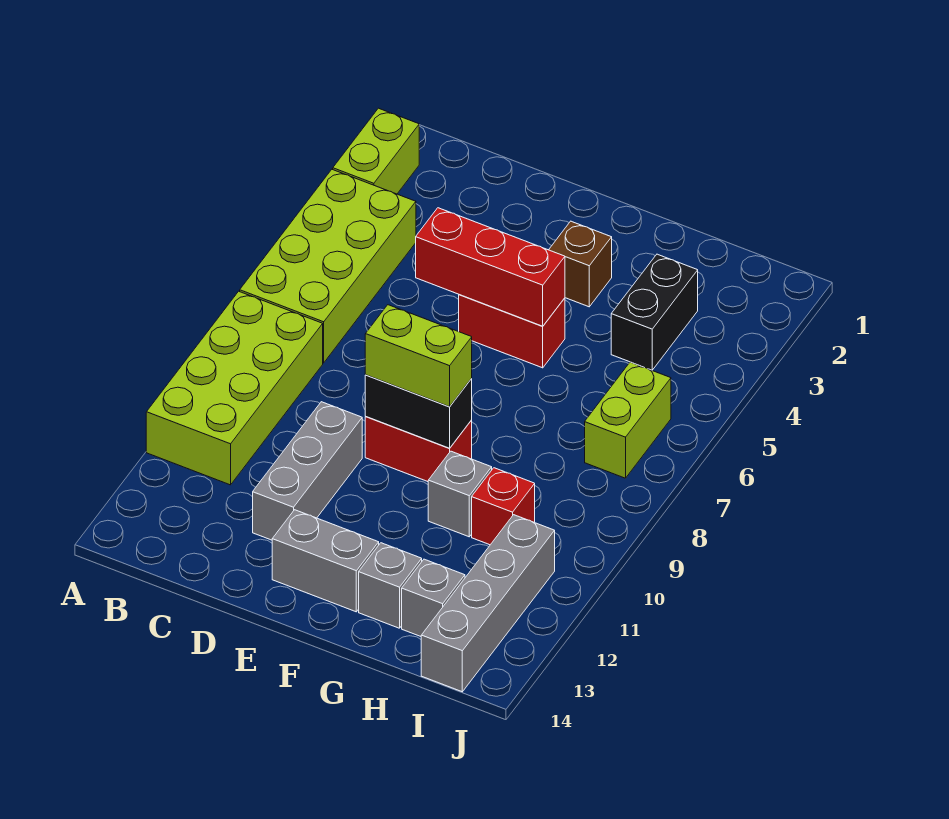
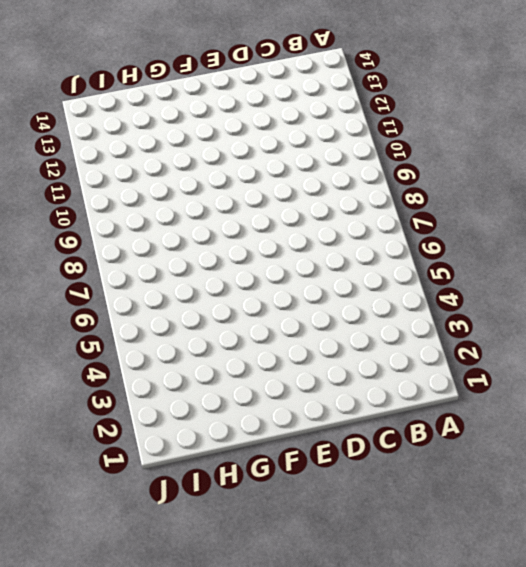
none -> lime 1x2 brick [333,108,419,194]
none -> lime 2x4 brick [240,169,416,363]
none -> lime 2x4 brick [146,291,323,485]

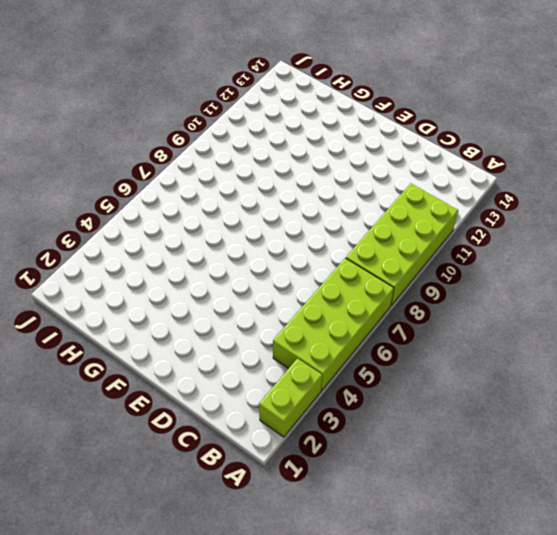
none -> grey 1x3 brick [253,402,362,540]
none -> red 1x2 brick [459,295,565,368]
none -> red 1x2 brick [365,417,472,482]

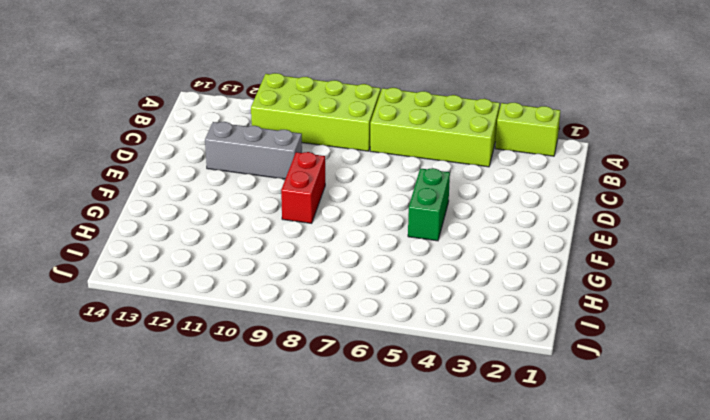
green 1x2 brick [408,168,450,241] -> red 1x2 brick [459,295,565,368]
none -> grey 1x2 brick [272,510,379,612]
none -> brown 1x1 brick [549,221,612,307]
none -> grey 1x1 brick [428,451,492,537]

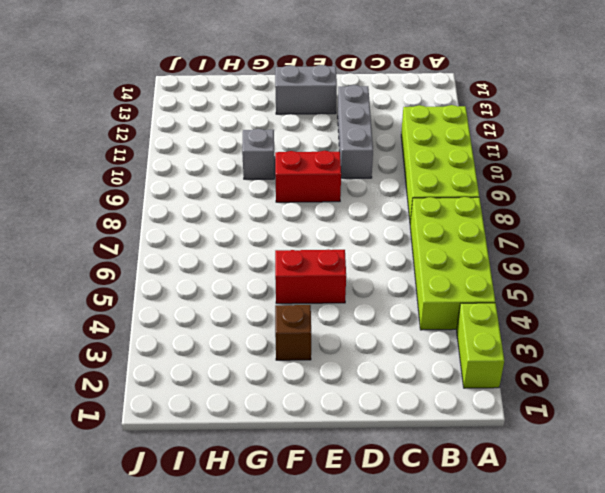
none -> grey 1x1 brick [359,543,422,628]
none -> black 1x2 brick [611,254,698,370]
none -> red 1x1 brick [472,468,535,545]

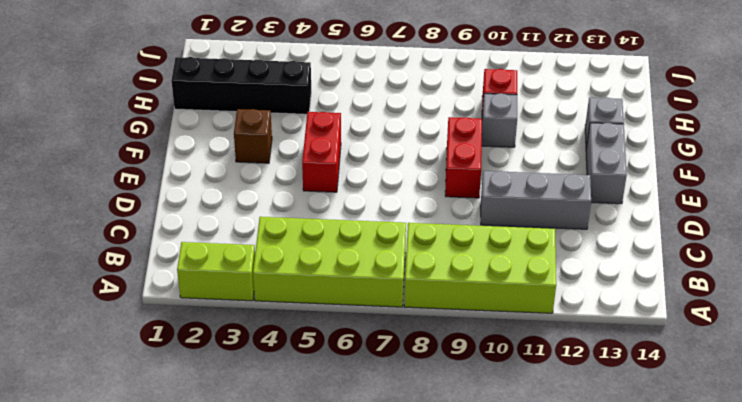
black 1x4 brick [171,57,311,114] -> black 1x2 brick [611,254,698,370]
none -> grey 1x1 brick [402,559,465,636]
none -> lime 1x2 brick [585,362,671,478]
none -> grey 1x4 brick [421,515,555,692]

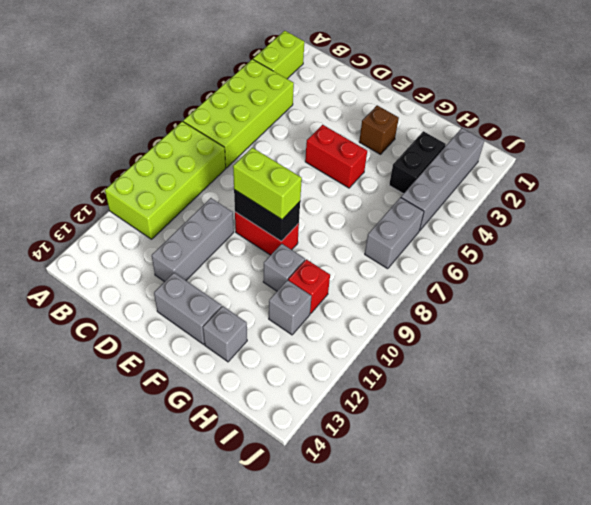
grey 1x1 brick [269,280,312,335] -> grey 1x1 brick moved to [402,559,465,636]
grey 1x4 brick [401,128,484,231] -> grey 1x4 brick moved to [421,515,555,692]
grey 1x2 brick [365,197,424,269] -> lime 1x2 brick [585,362,671,478]
none -> red 1x3 brick [416,208,565,326]

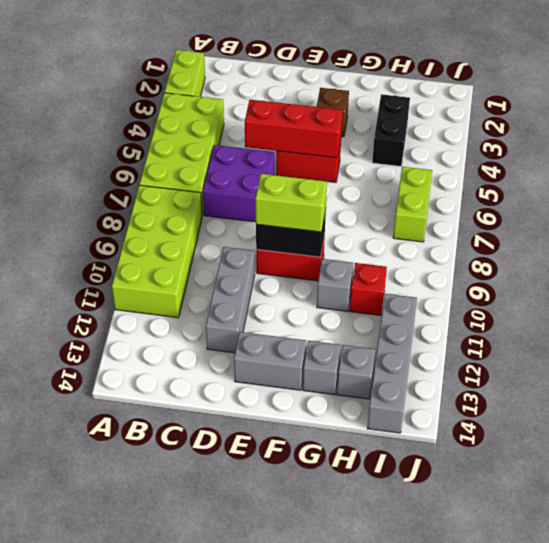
purple 2x2 brick [203,145,275,222] -> none

